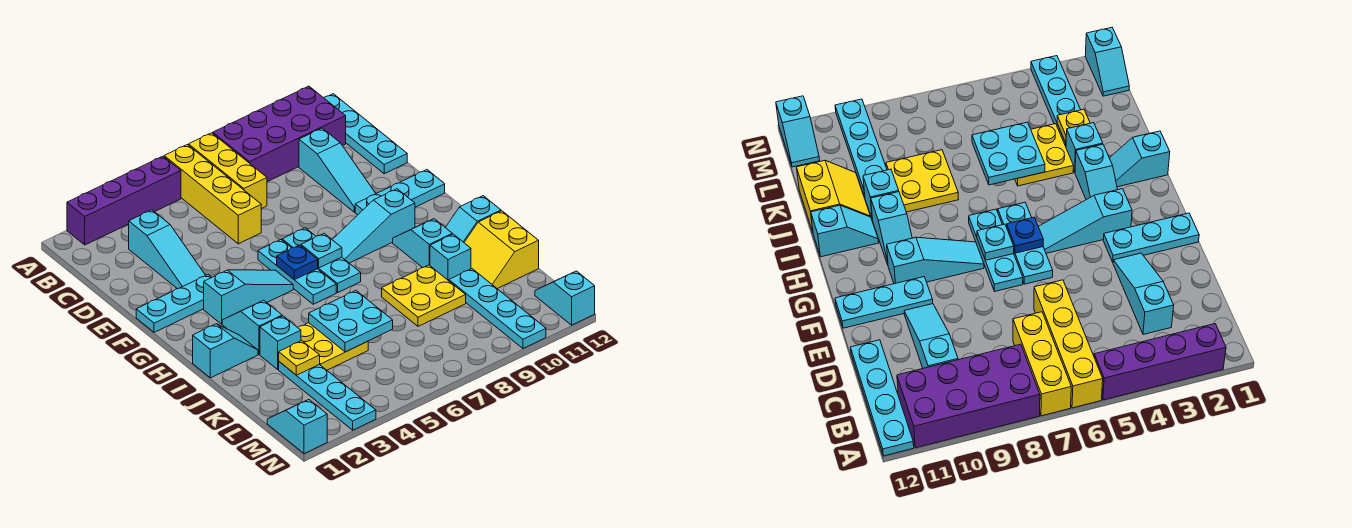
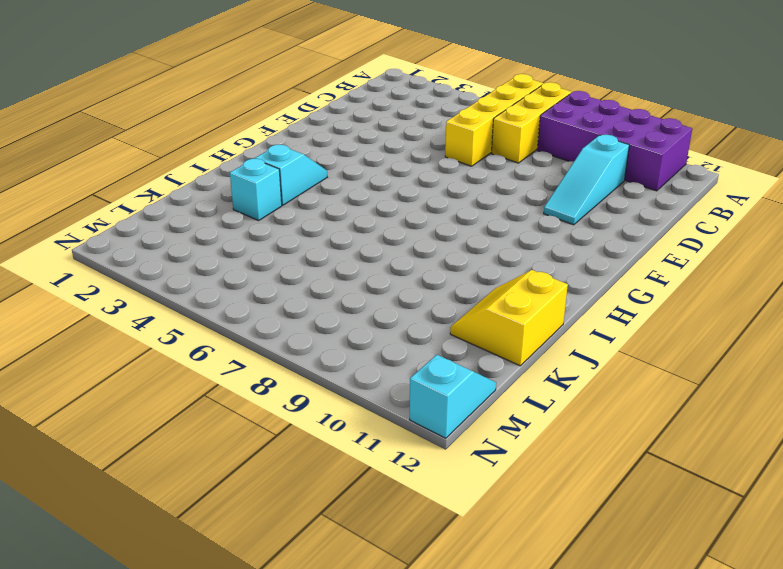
none -> purple 1x4 brick [67,156,181,245]
none -> cyan 1x4 plate [324,94,407,174]
none -> cyan 1x3 slope [129,210,205,289]
none -> cyan 1x3 plate [136,275,212,332]

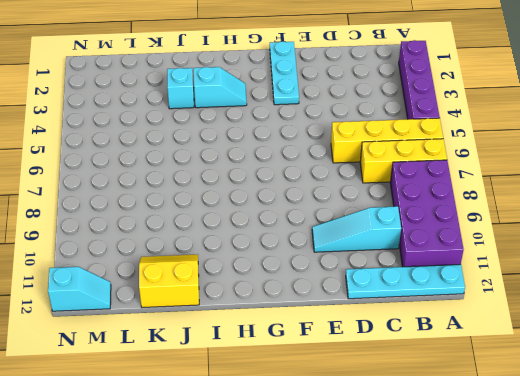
none -> cyan 1x3 slope [129,210,205,289]
none -> cyan 1x3 plate [258,240,336,304]
none -> cyan 1x3 plate [282,228,361,293]
none -> cyan 1x3 plate [355,170,445,215]

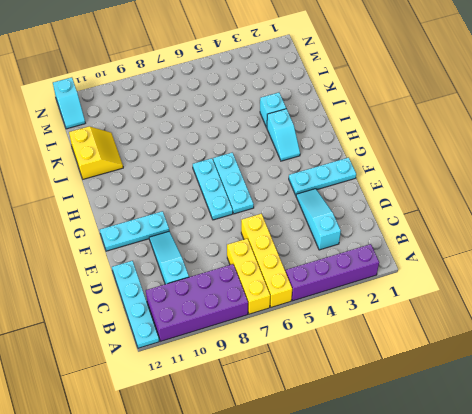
none -> cyan 1x3 slope [204,270,293,324]
none -> cyan 1x3 slope [332,189,415,263]
none -> cyan 1x2 slope [393,219,452,268]
none -> cyan 1x2 slope [193,324,258,378]

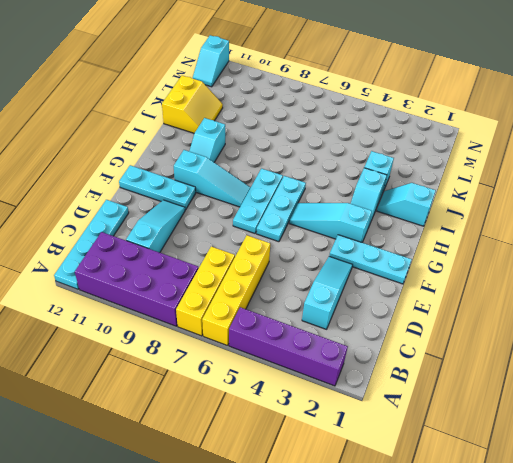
none -> cyan 1x2 slope [445,196,501,242]
none -> yellow 2x2 plate [298,323,368,370]
none -> yellow 2x2 plate [382,265,466,326]
none -> cyan 1x1 brick [430,234,471,281]

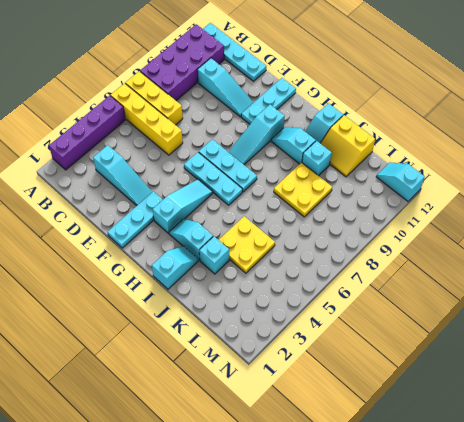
none -> cyan 1x4 plate [279,362,376,430]
none -> cyan 1x4 plate [449,269,546,348]
none -> cyan 1x2 slope [267,400,327,454]
none -> blue 1x1 plate [277,245,318,280]

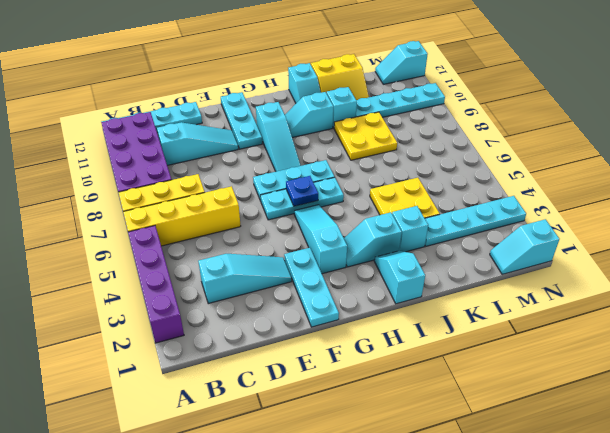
none -> cyan 1x1 plate [301,234,342,268]
none -> cyan 2x2 plate [309,291,393,352]
none -> yellow 1x1 plate [279,341,320,375]

